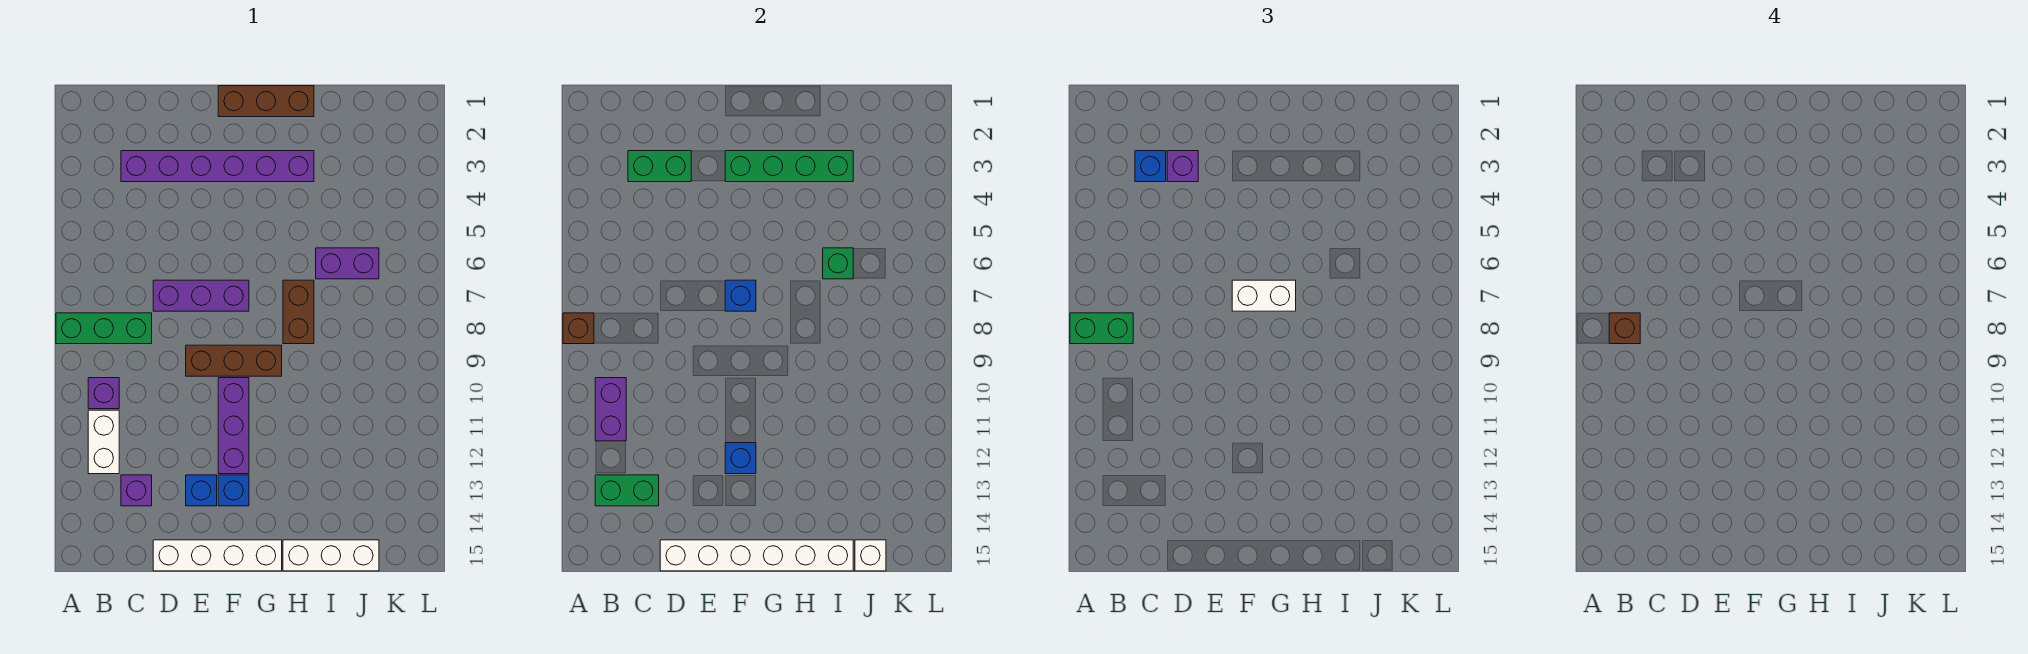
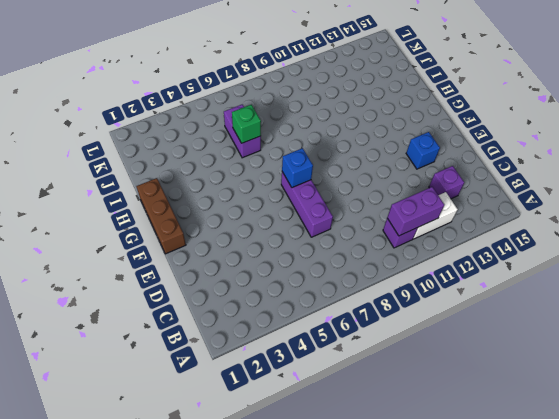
none -> green 1x3 brick [56,313,152,344]
none -> purple 1x6 brick [121,151,314,182]
none -> white 1x4 brick [153,540,282,571]
none -> brown 1x3 brick [186,345,282,376]

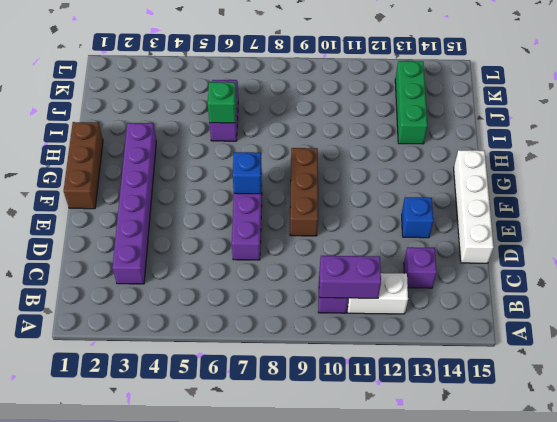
green 1x3 brick [395,61,427,144] -> green 1x3 brick moved to [56,313,152,344]
none -> purple 1x3 brick [218,378,249,474]
none -> blue 1x1 brick [218,475,249,506]
none -> brown 1x2 brick [283,280,314,344]
none -> white 1x3 brick [283,540,379,571]

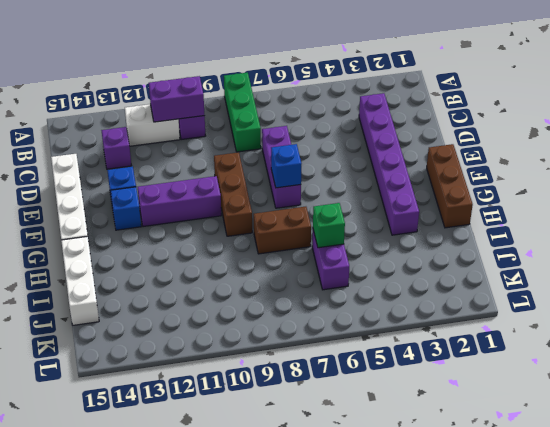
none -> brown 1x1 brick [563,313,594,344]
none -> green 1x2 brick [595,475,659,506]
none -> green 1x2 brick [628,151,691,182]
none -> white 1x6 brick [660,540,853,571]

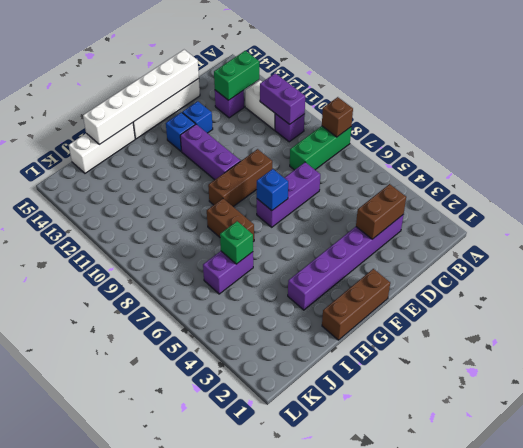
brown 1x2 brick [356,184,406,239] -> green 1x2 brick [628,151,691,182]
none -> green 1x4 brick [725,151,853,182]
none -> blue 1x1 brick [725,443,756,474]
none -> white 1x1 brick [855,540,886,571]
none -> green 1x2 brick [1070,313,1133,344]

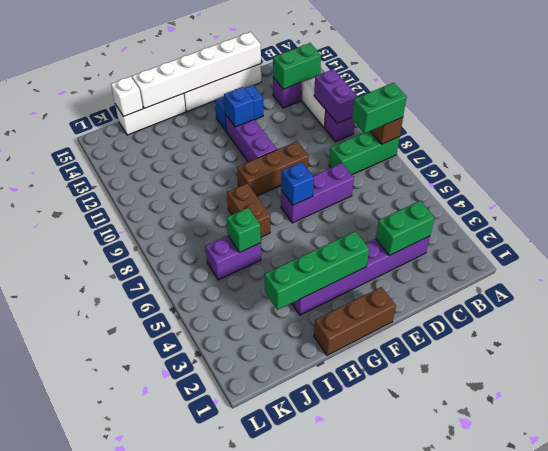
none -> blue 1x1 brick [1135,151,1166,182]
none -> purple 1x1 brick [1167,151,1198,182]
none -> white 1x2 brick [1232,280,1296,311]
none -> brown 1x1 brick [1609,313,1640,344]

